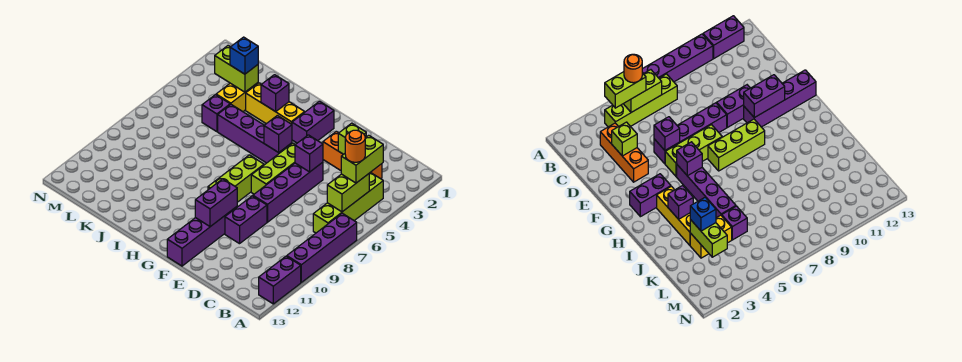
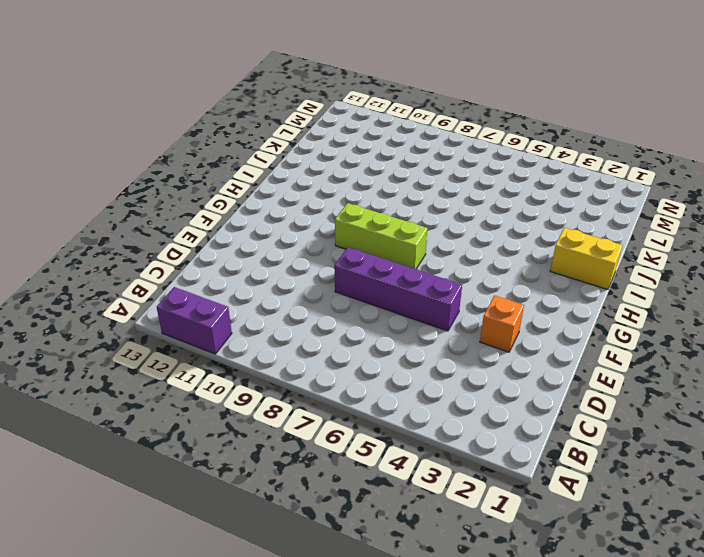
orange 1x1 brick [480,295,524,352] -> orange 1x3 brick [323,131,382,179]
yellow 1x2 brick [550,228,623,290] -> yellow 1x2 brick moved to [216,83,258,112]
none -> purple 1x4 brick [287,213,357,282]
none -> lime 1x4 brick [313,172,383,233]
none -> purple 1x2 brick [225,196,267,244]

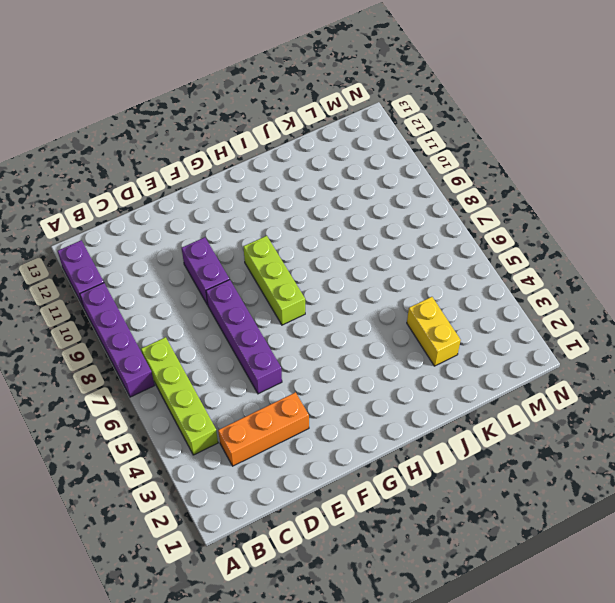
none -> lime 1x3 brick [251,143,295,194]
none -> purple 1x4 brick [167,207,237,266]
none -> purple 1x2 brick [292,101,334,143]

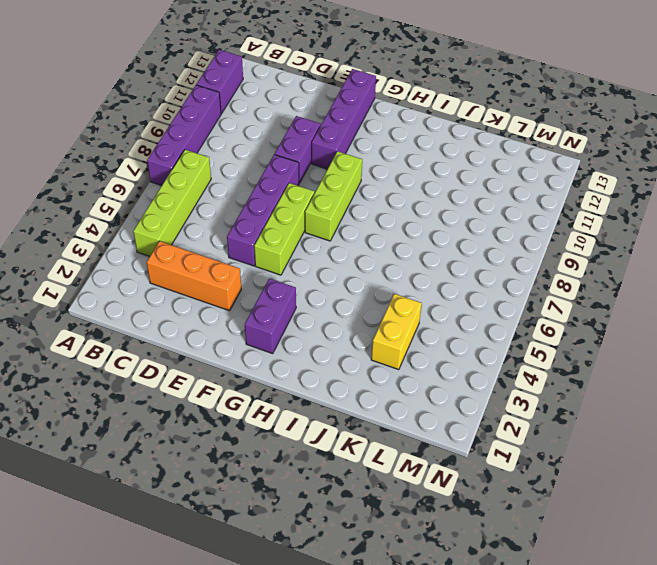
none -> purple 1x4 brick [218,105,292,163]
none -> yellow 1x3 brick [246,83,305,124]
none -> purple 1x1 brick [202,95,230,132]

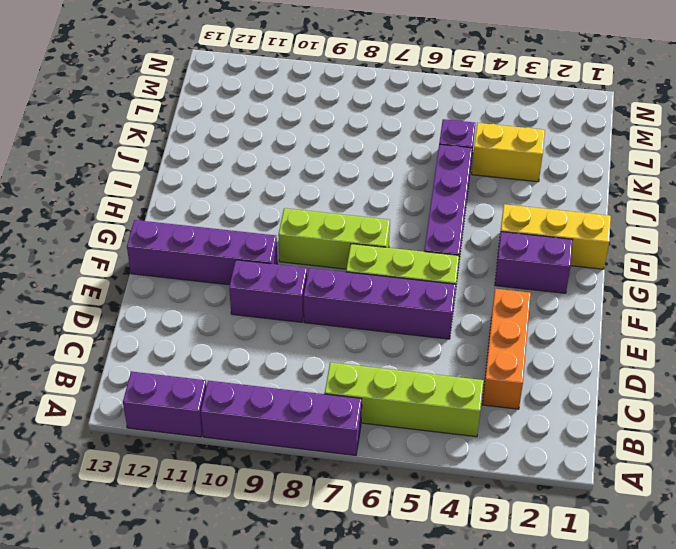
yellow 1x3 brick [498,204,611,269] -> yellow 1x3 brick turned to [246,83,305,124]
none -> lime 1x2 brick [327,174,369,212]
none -> lime 1x1 brick [338,123,366,154]
none -> purple 1x1 brick [295,135,323,172]

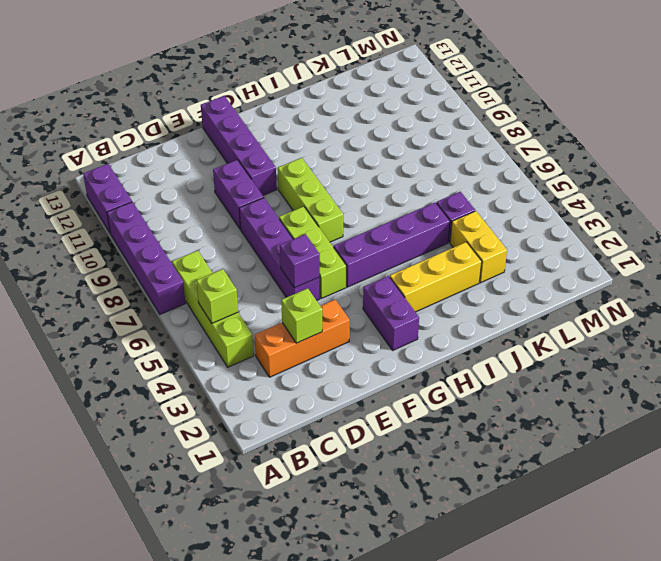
lime 1x1 brick [196,269,238,323] -> lime 1x2 brick [327,174,369,212]
none -> purple 1x2 brick [195,179,237,227]
none -> purple 1x1 brick [264,115,292,153]
none -> purple 1x1 brick [261,75,289,112]

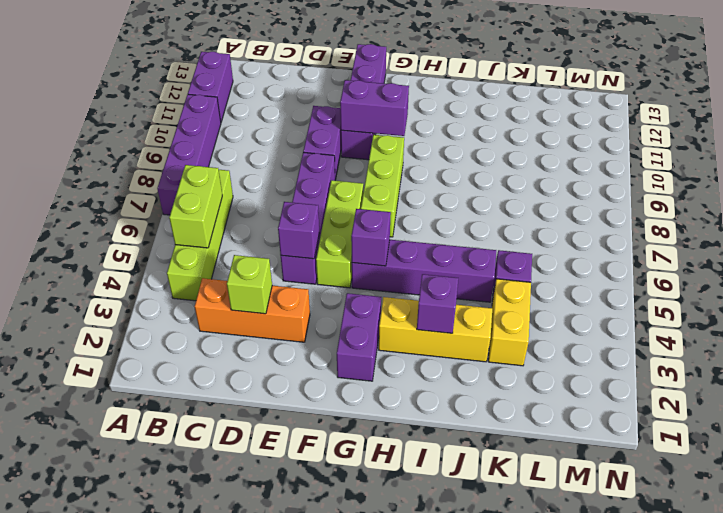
purple 1x2 brick [340,80,409,136] -> purple 1x2 brick turned to [195,179,237,227]
none -> lime 1x2 brick [215,46,258,92]
none -> lime 1x2 brick [341,135,383,183]
none -> blue 1x1 brick [230,37,258,74]

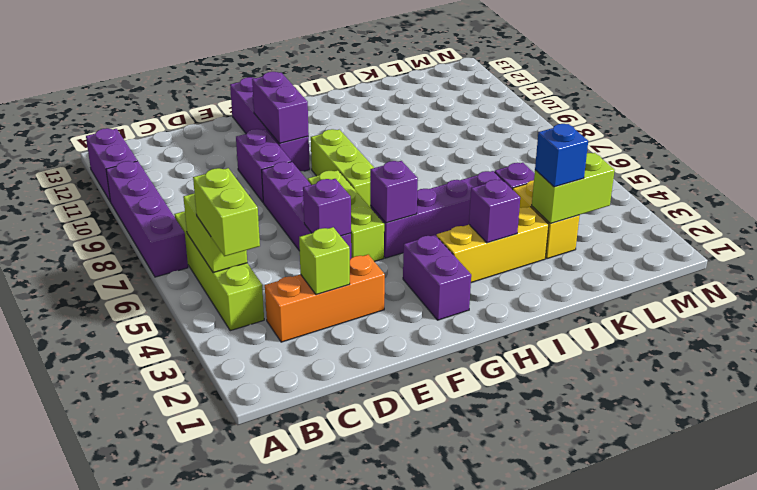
none -> orange 1x1 round brick [345,130,365,162]

